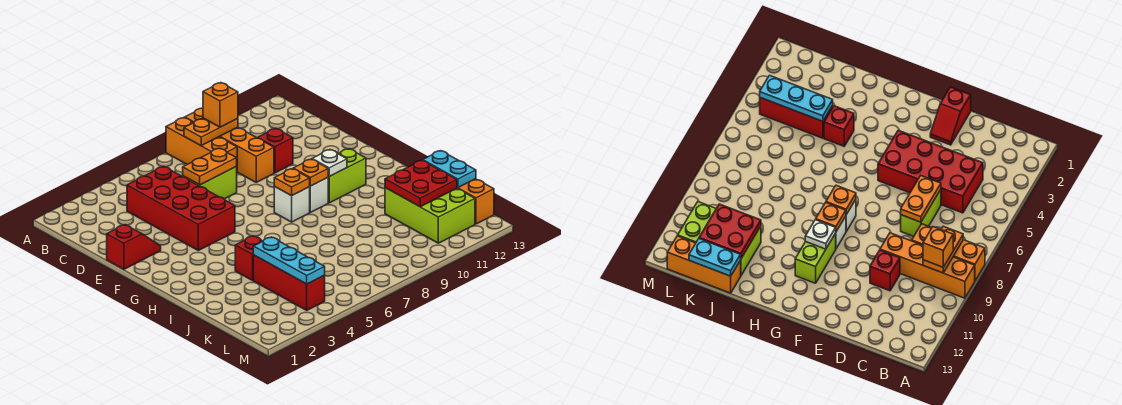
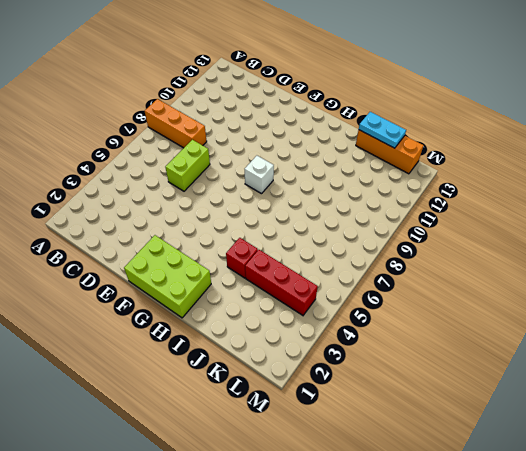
lime 2x3 brick [124,235,211,318] -> lime 2x3 brick moved to [385,188,475,243]
none -> orange 1x4 brick [185,108,274,182]
none -> red 2x4 brick [127,166,235,250]
none -> red 1x1 brick [258,128,293,173]

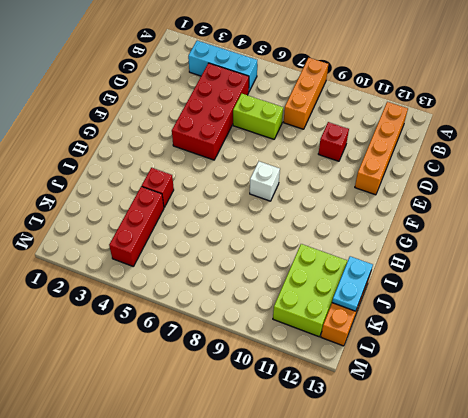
cyan 1x3 brick [188,41,257,91] -> none
orange 1x4 brick [355,102,408,195] -> orange 1x4 brick moved to [185,108,274,182]
none -> red 1x2 slope [107,225,161,269]
none -> white 1x1 brick [310,178,328,212]
none -> lime 1x2 brick [328,149,366,203]

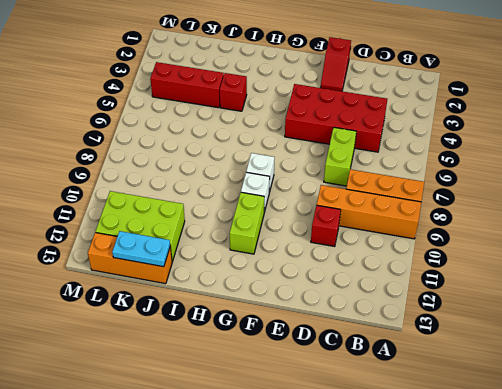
none -> orange 1x2 plate [184,118,238,146]
none -> orange 1x2 plate [183,148,237,185]
none -> orange 1x1 plate [274,169,310,196]

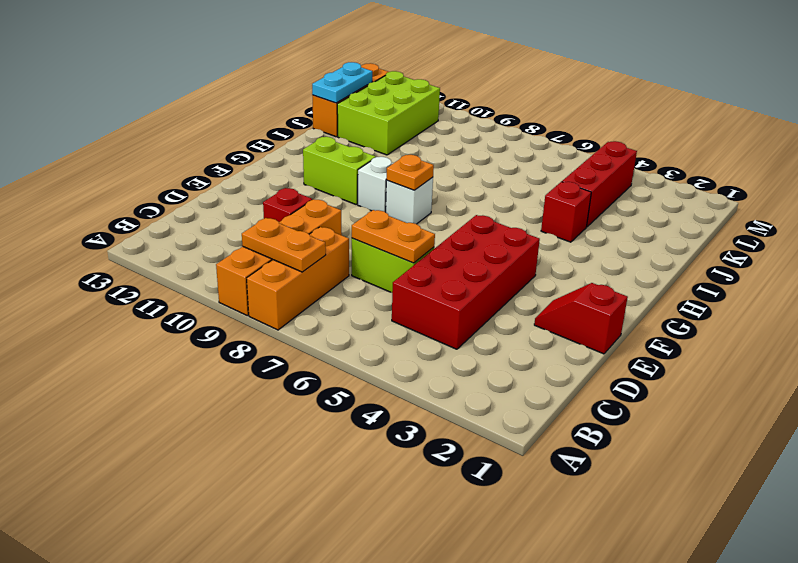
none -> orange 1x1 plate [293,159,328,186]
none -> white 1x1 plate [312,150,347,176]
none -> cyan 1x3 plate [253,237,325,284]

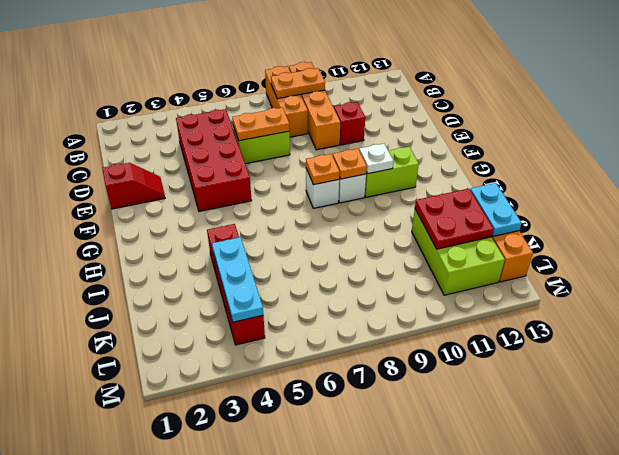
none -> orange 1x1 brick [203,83,238,127]

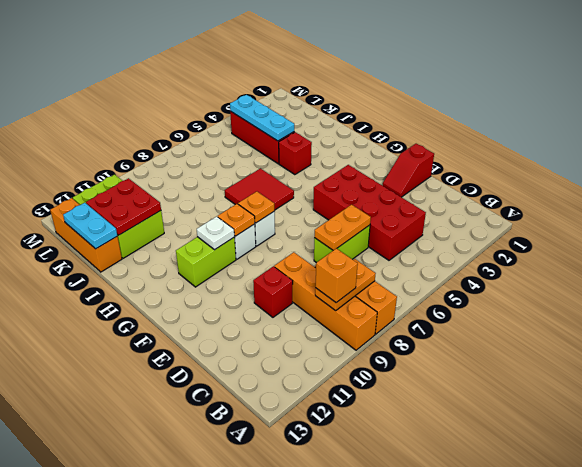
red 2x2 tile [225,169,294,210] -> none

